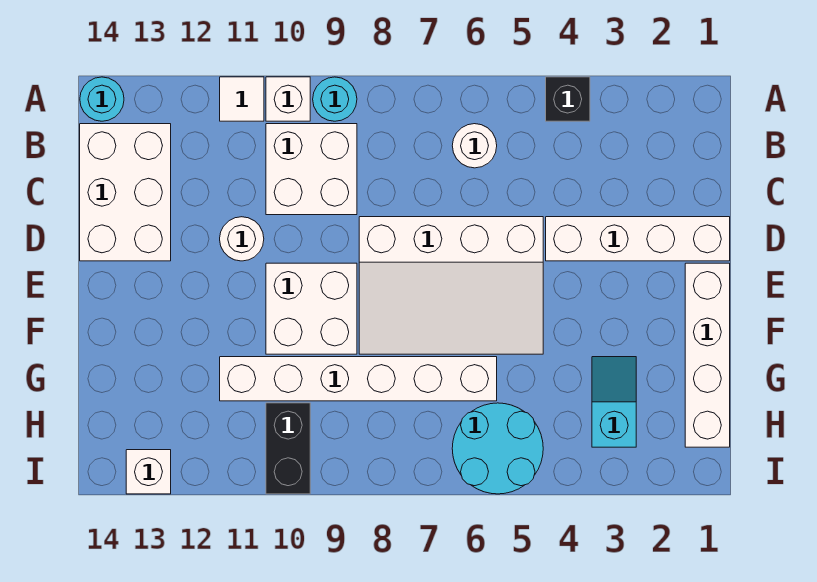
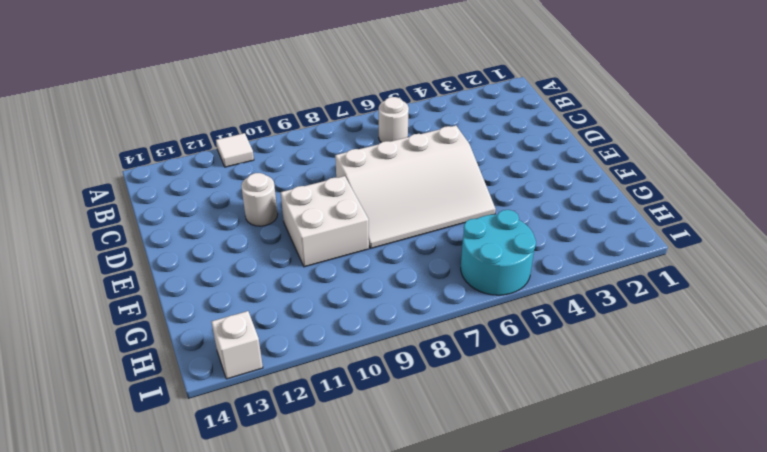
none -> black 1x1 brick [546,77,590,121]
none -> cyan 1x1 round brick [313,77,357,121]
none -> white 1x1 brick [266,77,310,121]

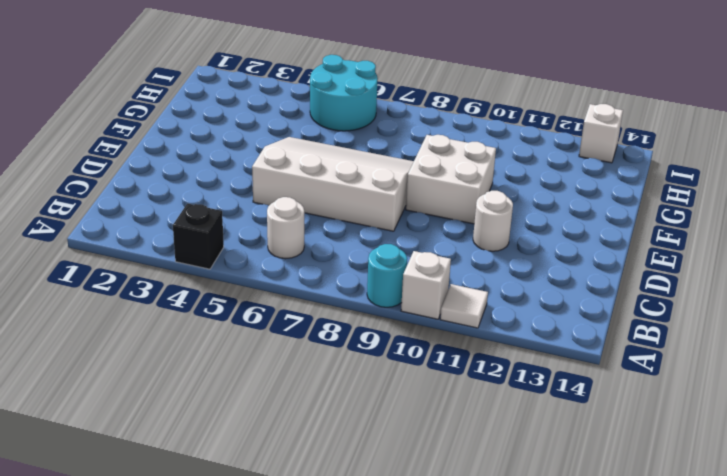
none -> cyan 1x1 round brick [80,77,124,121]
none -> white 2x2 brick [266,124,357,215]
none -> white 2x3 brick [80,124,171,261]

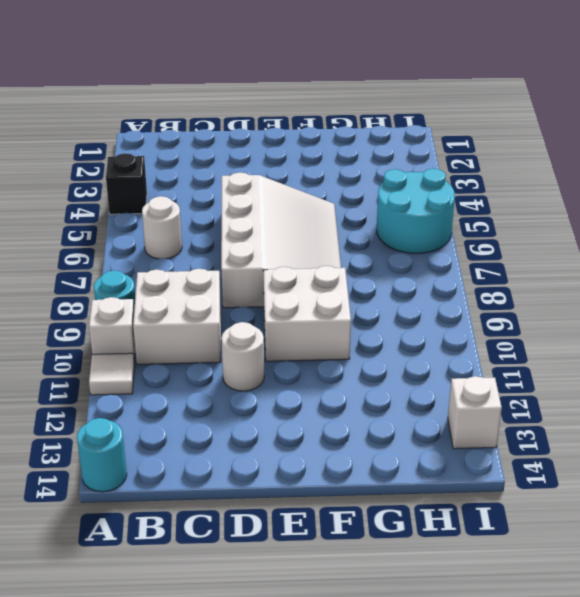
none -> white 2x3 brick [80,124,171,261]
none -> white 1x4 brick [546,217,730,261]
none -> white 1x4 brick [685,263,730,447]

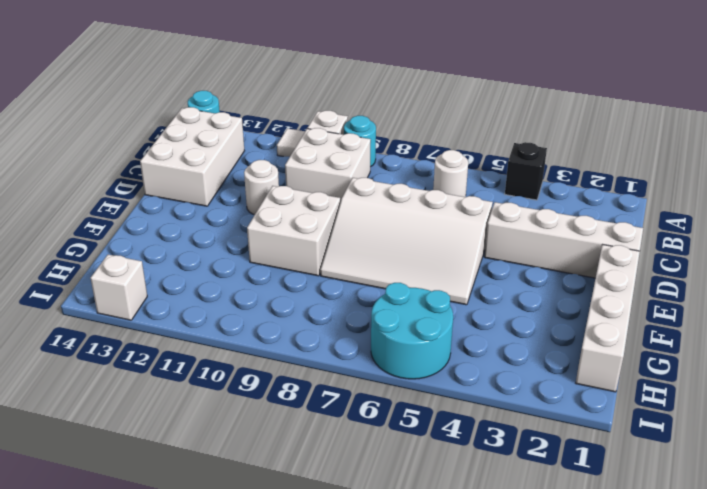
none -> cyan 1x2 slope [592,357,636,447]
none -> white 1x6 brick [220,357,497,401]
none -> black 1x2 brick [266,403,310,494]

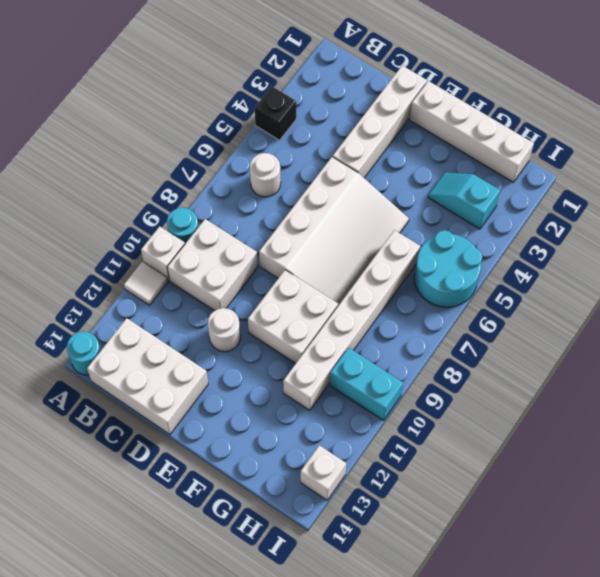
cyan 1x2 brick [330,348,403,420] -> black 1x2 brick [266,403,310,494]

